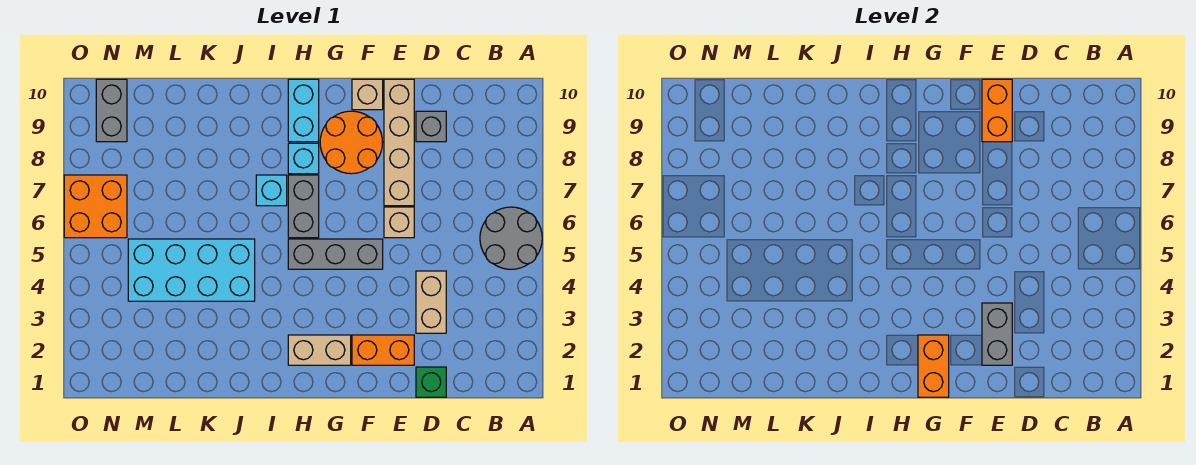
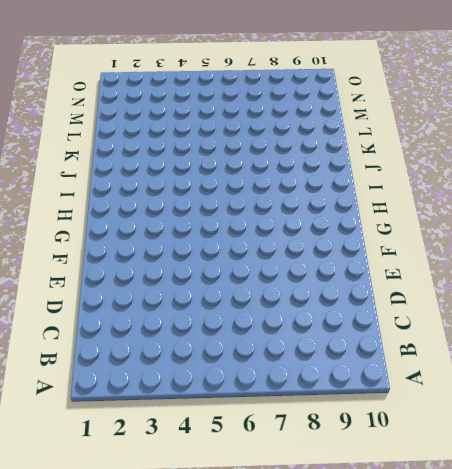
none -> grey 2x2 round brick [480,207,542,269]
none -> green 1x1 brick [416,367,446,397]
none -> tan 1x2 brick [416,271,446,333]

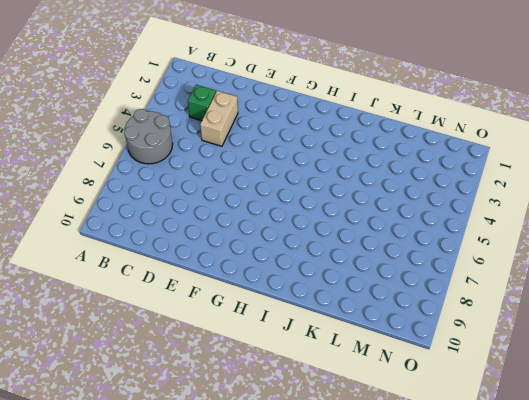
green 1x1 brick [188,85,216,121] -> green 1x1 brick moved to [416,367,446,397]
none -> grey 1x1 brick [416,111,446,142]
none -> orange 1x2 brick [352,335,414,365]
none -> tan 1x1 brick [384,207,414,238]

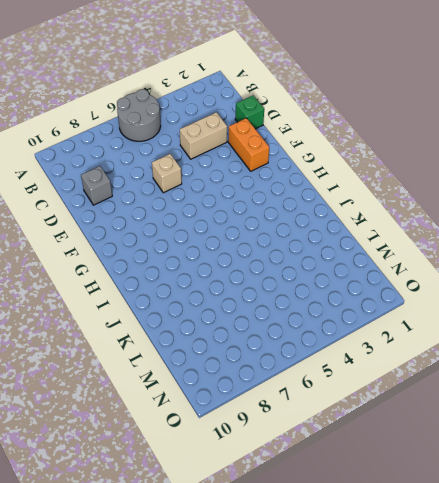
none -> tan 1x4 brick [384,79,414,206]
none -> grey 1x3 brick [288,239,383,269]
none -> orange 2x2 round brick [320,111,383,174]

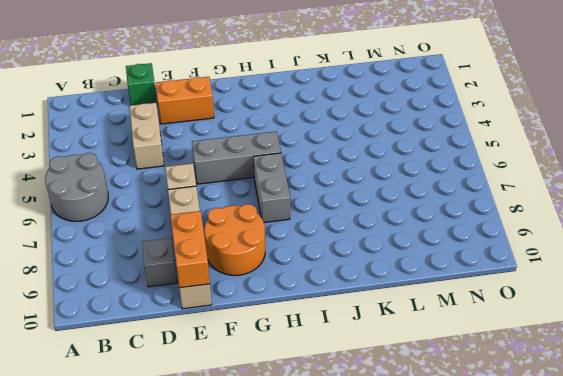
none -> tan 1x1 brick [352,79,383,110]
none -> tan 1x2 brick [288,335,351,365]
none -> cyan 1x1 brick [288,143,319,174]

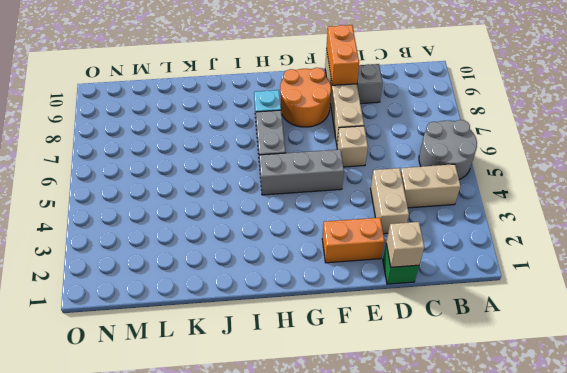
tan 1x2 brick [401,164,460,208] -> tan 1x2 brick moved to [288,335,351,365]
tan 1x1 brick [386,222,424,267] -> tan 1x1 brick moved to [352,79,383,110]
none -> cyan 1x2 brick [288,79,319,142]
none -> cyan 1x1 brick [256,175,287,206]
none -> cyan 2x4 brick [128,239,255,301]

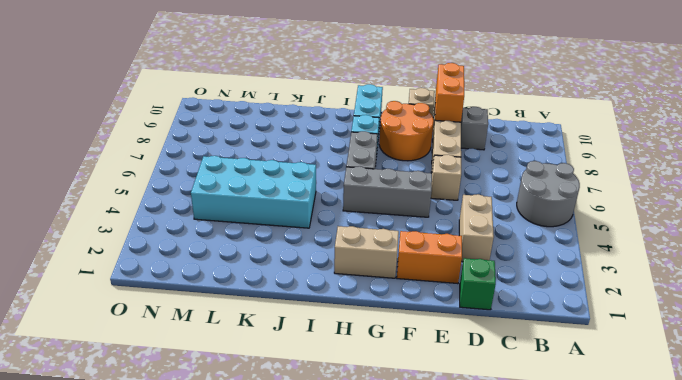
none -> cyan 1x1 brick [256,175,287,206]
none -> orange 2x2 brick [64,175,127,238]
none -> grey 1x2 brick [96,79,127,142]

